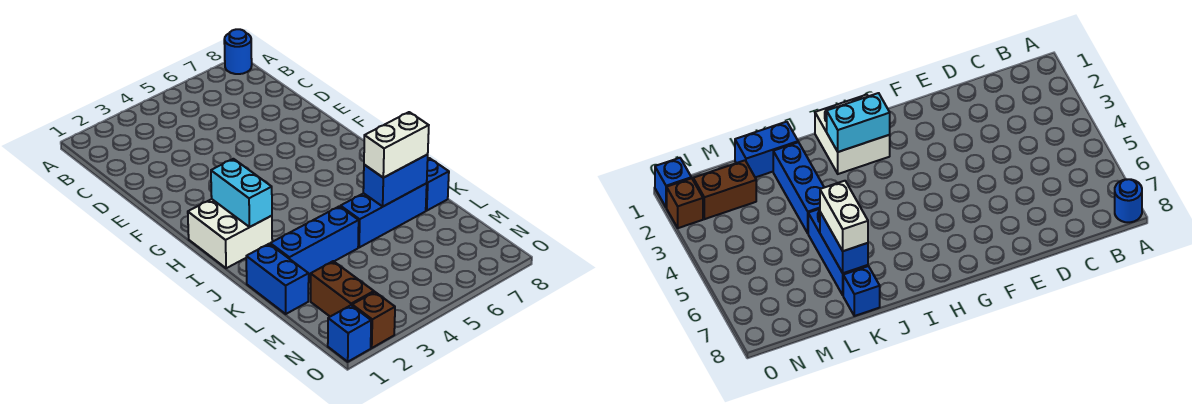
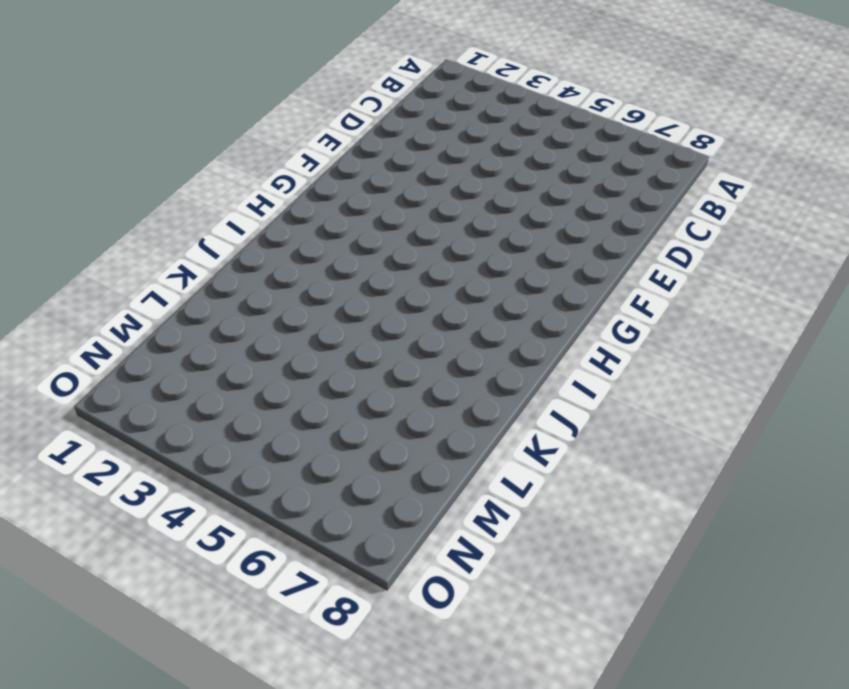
none -> blue 1x1 round brick [224,29,252,74]
none -> white 2x2 brick [188,199,272,268]
none -> blue 1x2 brick [246,244,309,314]

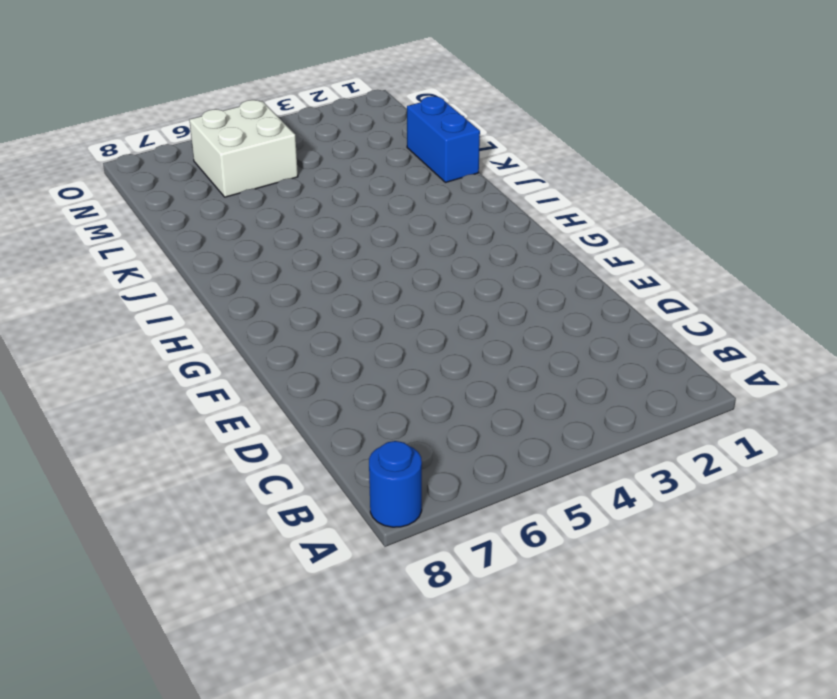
white 2x2 brick [190,100,298,197] -> white 2x2 brick moved to [188,199,272,268]
none -> blue 1x3 brick [270,206,359,275]
none -> blue 1x3 brick [340,183,427,247]
none -> blue 1x1 brick [426,158,449,210]

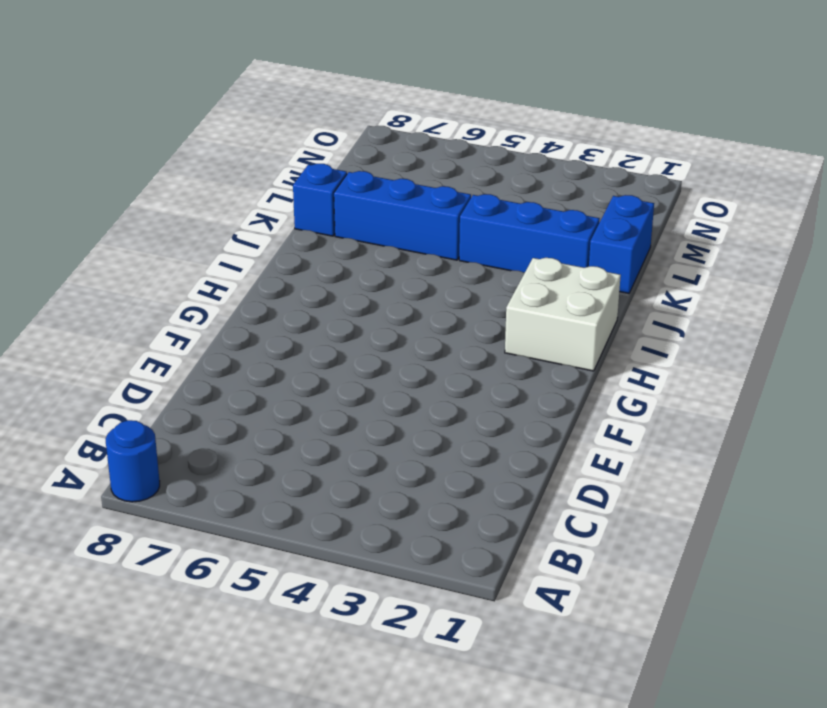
none -> brown 1x2 brick [311,261,374,317]
none -> blue 1x1 brick [328,305,371,362]
none -> brown 1x1 brick [352,292,395,348]

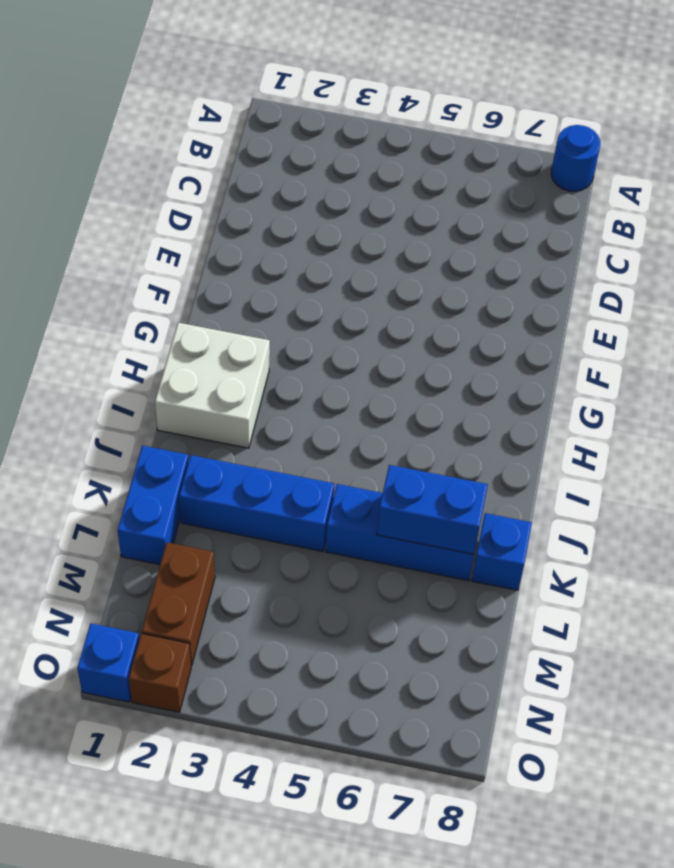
none -> cyan 1x2 brick [211,159,272,227]
none -> white 1x2 brick [364,112,429,178]

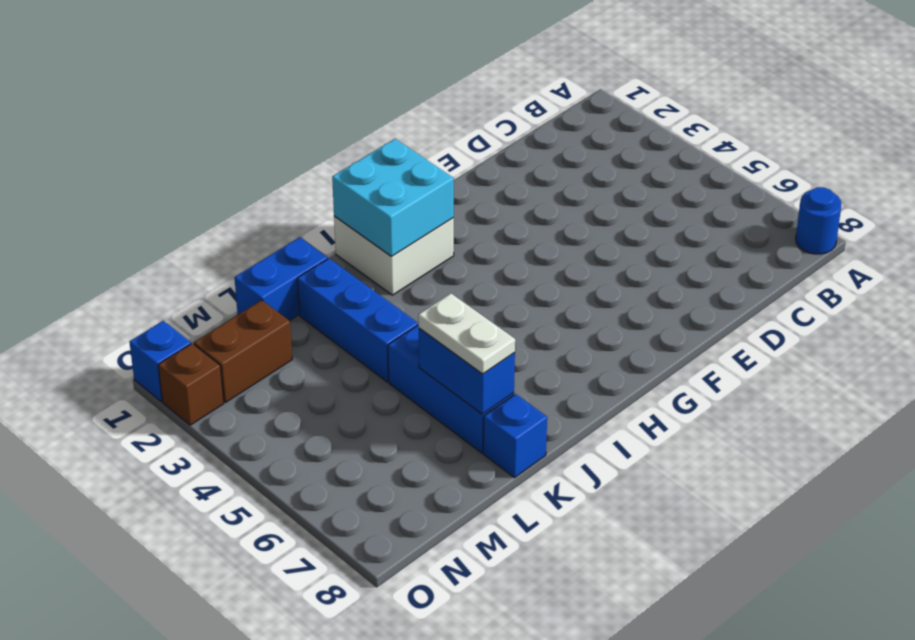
cyan 2x2 brick [332,139,454,256] -> cyan 1x2 brick [211,159,272,227]
white 1x2 plate [418,293,515,374] -> white 1x2 brick [364,112,429,178]

